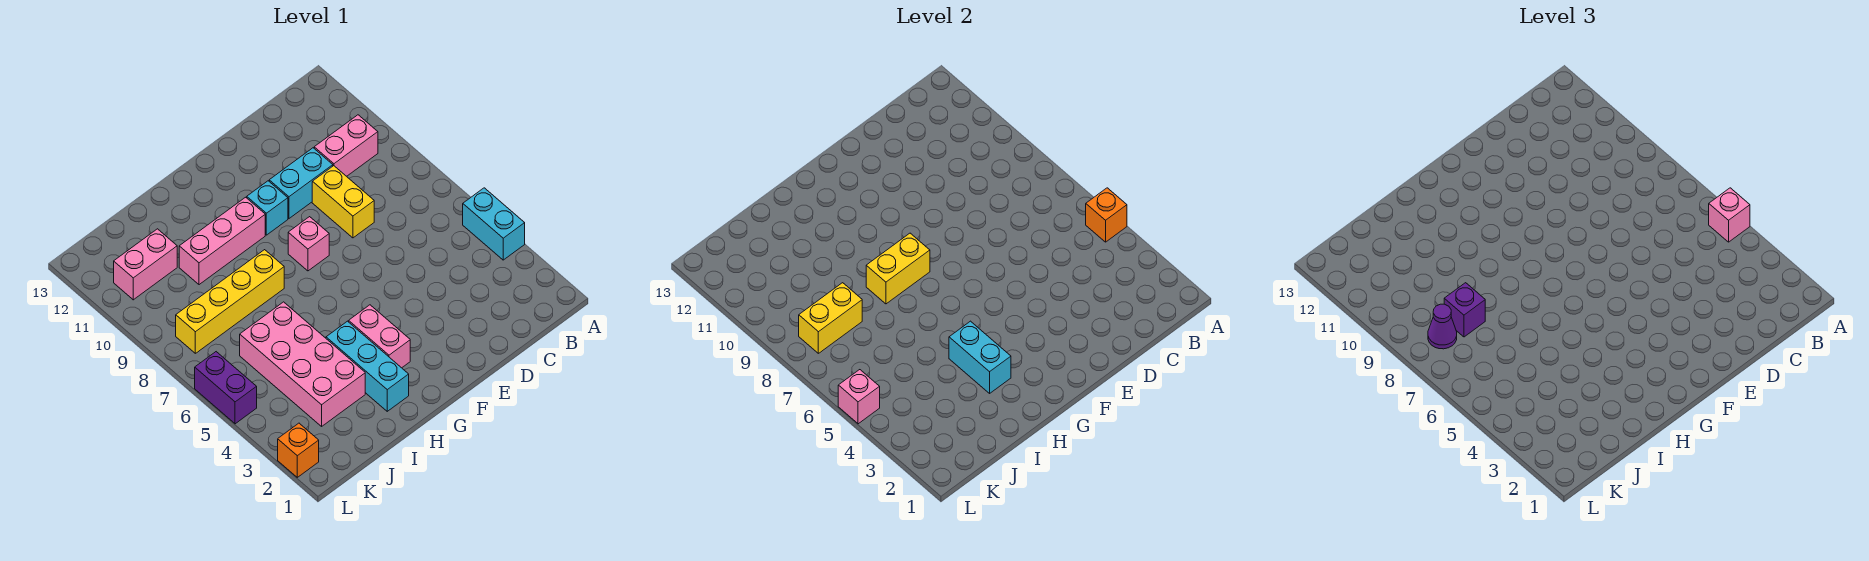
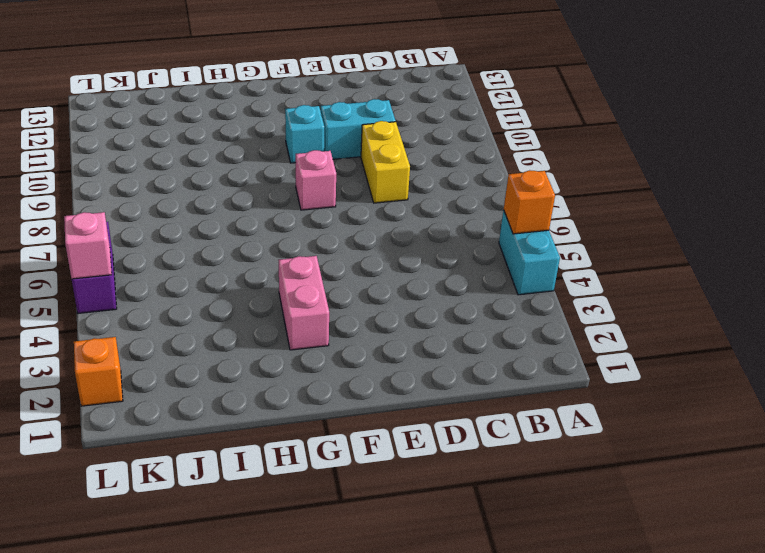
none -> pink 1x2 brick [314,115,378,176]
none -> pink 1x3 brick [179,197,265,285]
none -> cyan 1x3 brick [326,321,409,411]

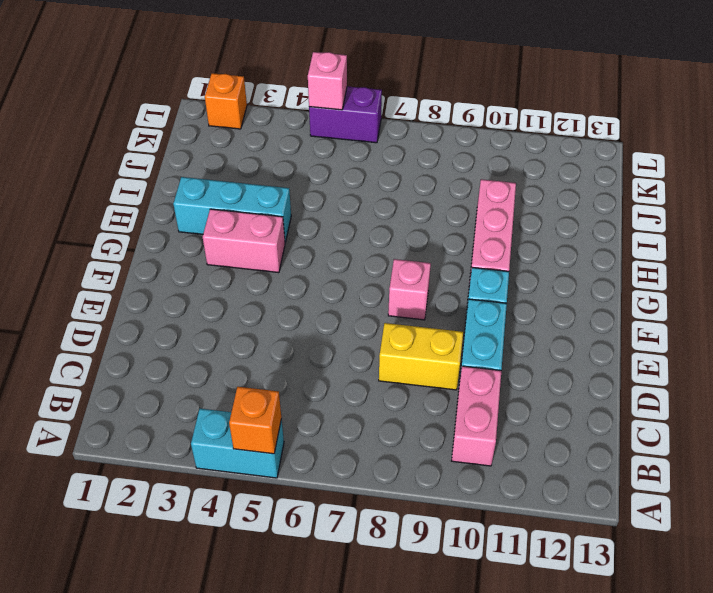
none -> yellow 1x4 brick [176,250,284,353]
none -> pink 2x4 brick [240,302,365,426]
none -> pink 1x2 brick [114,229,177,300]

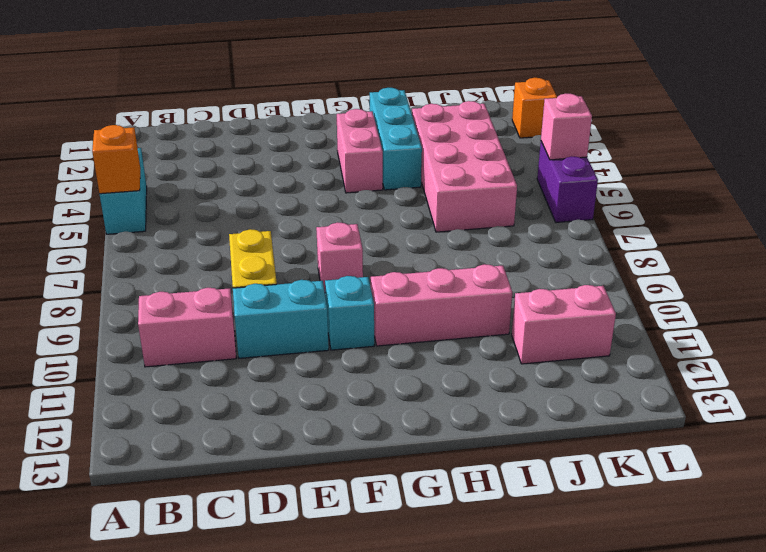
none -> yellow 1x4 brick [176,250,284,353]
none -> yellow 1x2 brick [866,233,930,304]
none -> cyan 1x2 brick [949,321,1011,393]

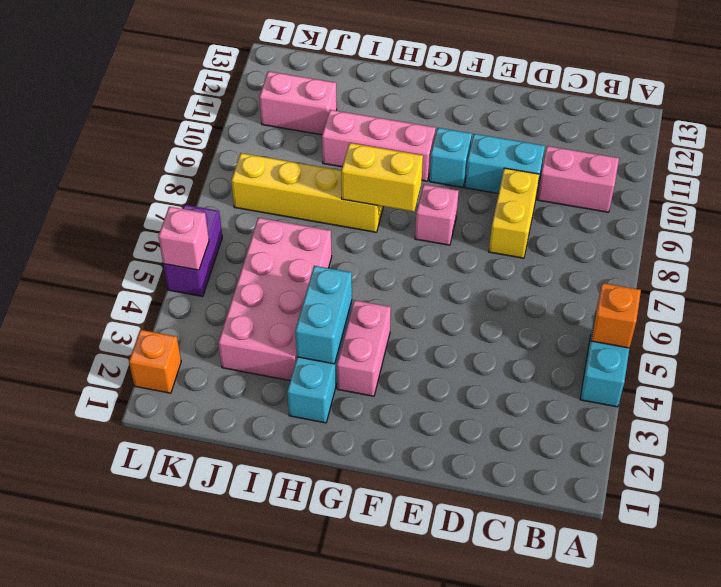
none -> yellow 1x2 brick [799,283,862,353]
none -> pink 1x1 brick [1709,188,1750,242]
none -> purple 1x1 brick [1444,283,1485,337]

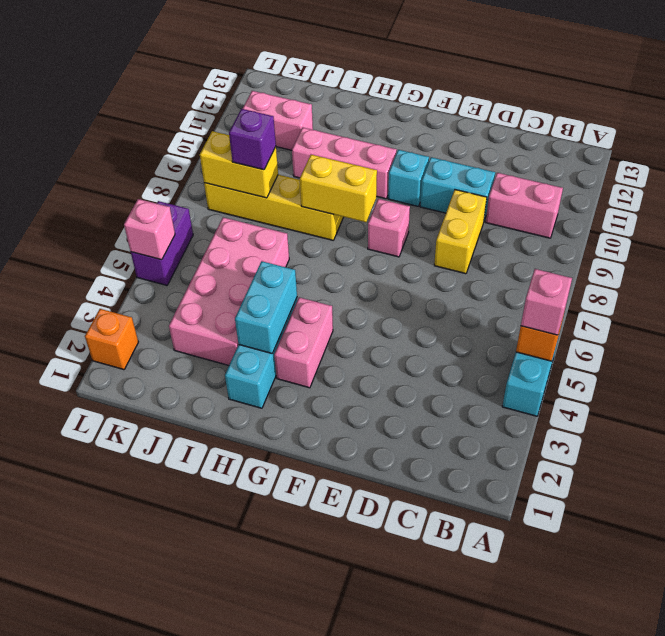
none -> purple 1x1 cone [1428,304,1457,349]

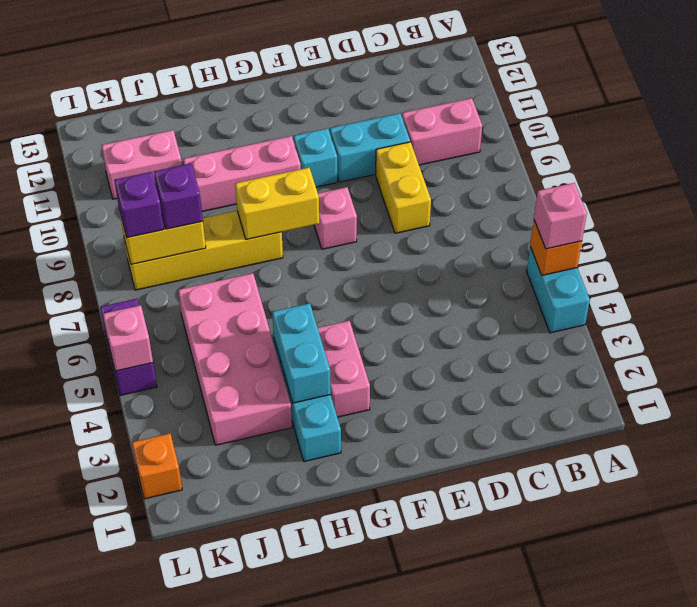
purple 1x1 brick [114,172,164,238] -> purple 1x1 cone [1428,304,1457,349]

